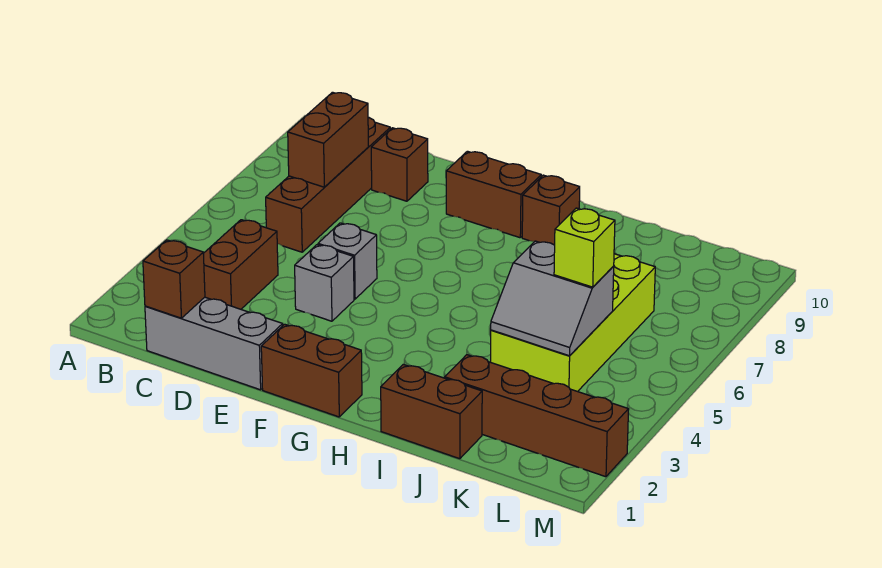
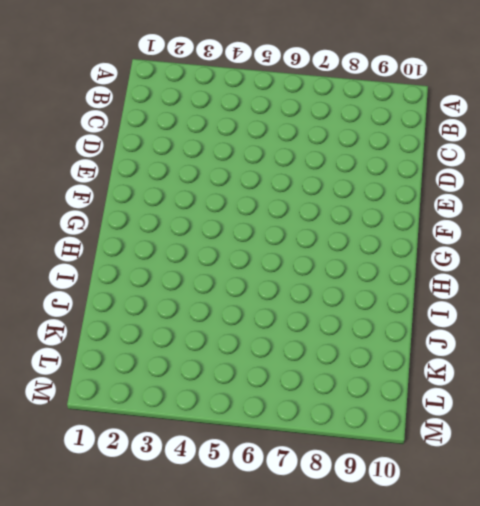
none -> grey 1x3 brick [145,297,283,390]
none -> brown 1x2 brick [203,220,278,309]
none -> brown 1x4 brick [266,117,391,252]

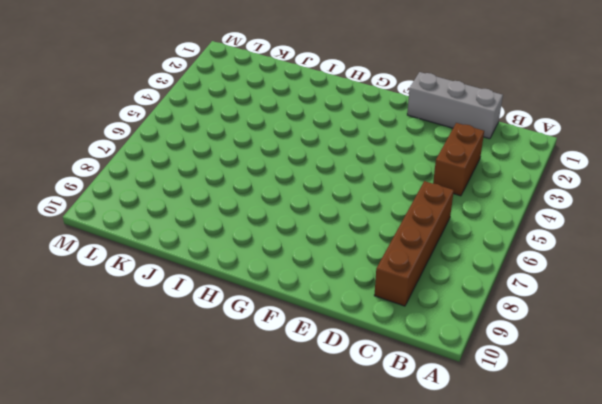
none -> brown 1x1 brick [371,128,428,201]
none -> grey 1x1 brick [295,245,354,321]
none -> grey 1x1 brick [318,223,377,299]

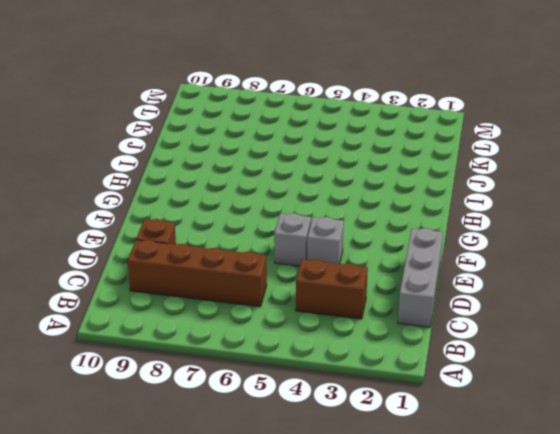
none -> brown 1x2 brick [261,324,362,417]
none -> brown 1x2 brick [446,151,541,238]
none -> brown 1x1 brick [522,175,580,245]

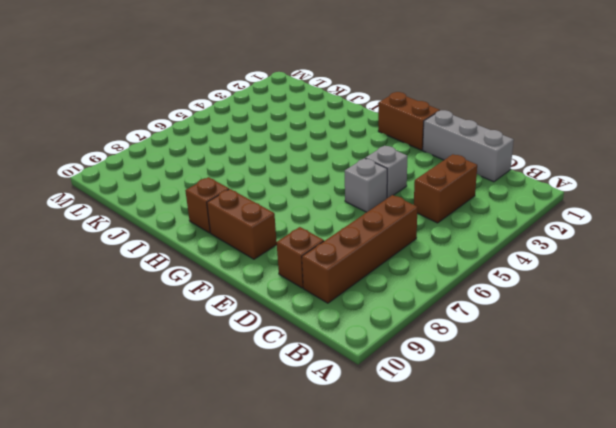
none -> brown 1x2 brick [381,364,482,459]
none -> brown 1x4 brick [445,355,629,477]
none -> lime 2x4 brick [491,254,655,392]

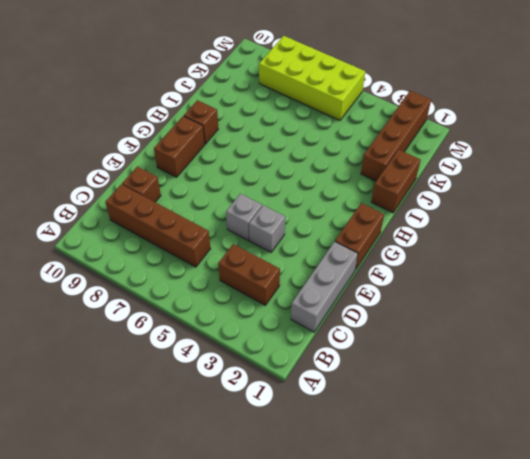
lime 2x4 brick [259,36,365,120] -> lime 2x4 brick moved to [491,254,655,392]
none -> brown 1x1 brick [143,240,205,318]
none -> brown 1x2 brick [288,92,368,187]
none -> grey 2x2 slope [491,241,614,356]

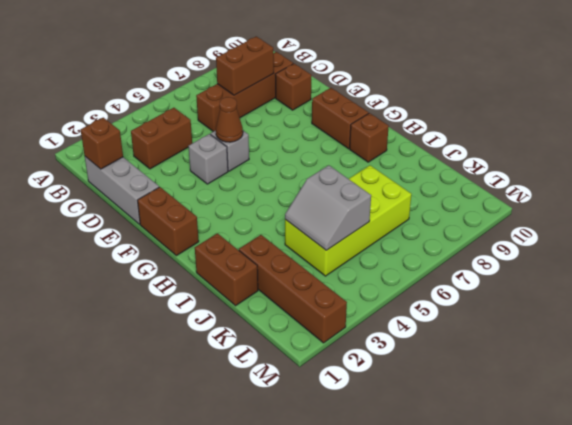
brown 1x1 cone [216,97,243,142] -> none
none -> lime 1x1 brick [554,208,615,287]

